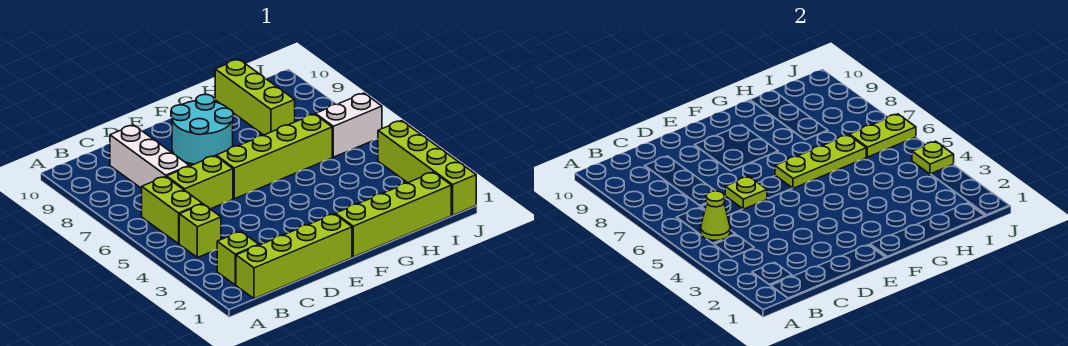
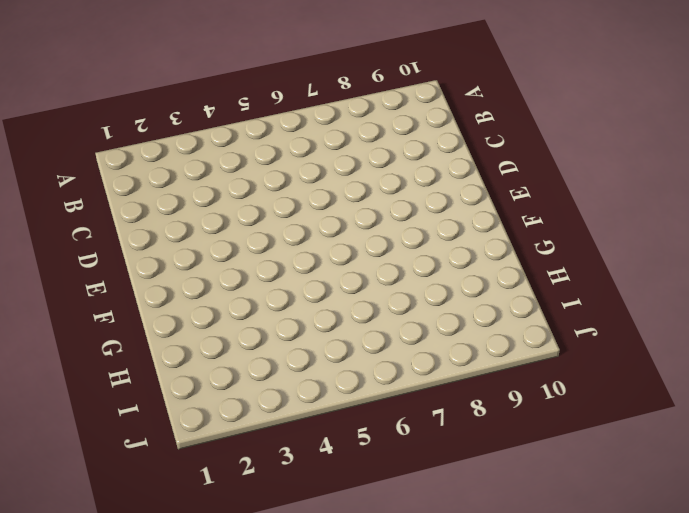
none -> lime 1x4 brick [236,214,352,299]
none -> lime 1x1 brick [217,231,259,285]
none -> lime 1x1 brick [179,204,221,258]

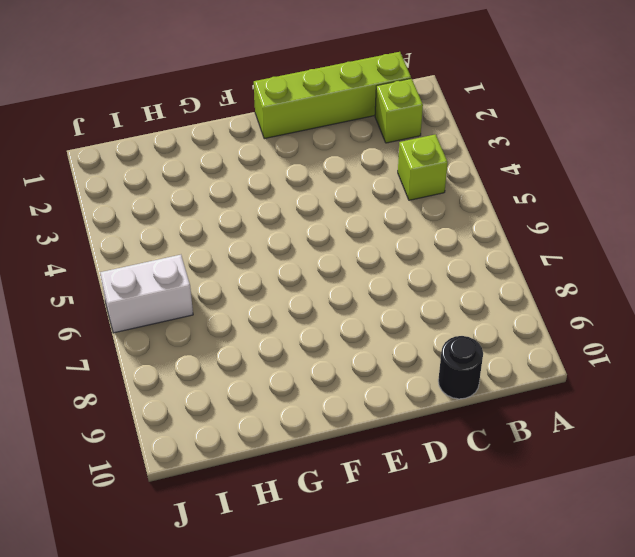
black 1x1 round brick [438,336,483,399] -> none
none -> lime 1x2 brick [142,177,202,244]
none -> lime 1x2 brick [167,156,233,209]
none -> white 1x3 brick [110,125,189,189]

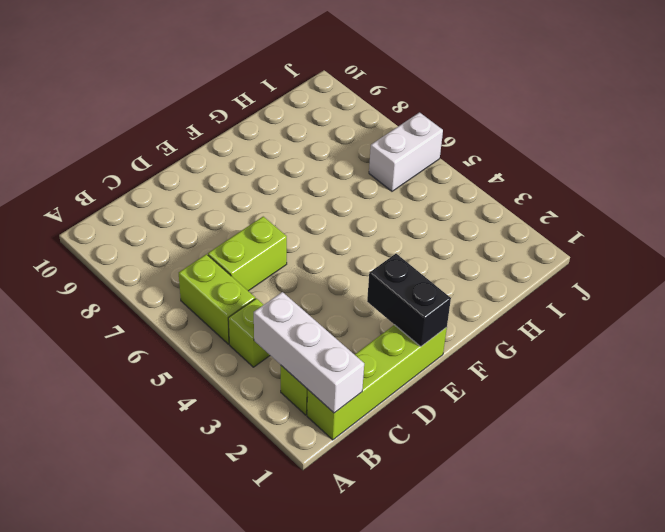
white 1x3 brick [254,292,364,413] -> white 1x3 brick moved to [110,125,189,189]
black 1x2 brick [367,254,451,346] -> none
none -> lime 1x4 brick [216,114,332,199]
none -> cyan 2x2 round brick [171,94,233,164]
none -> lime 1x4 brick [335,172,451,257]

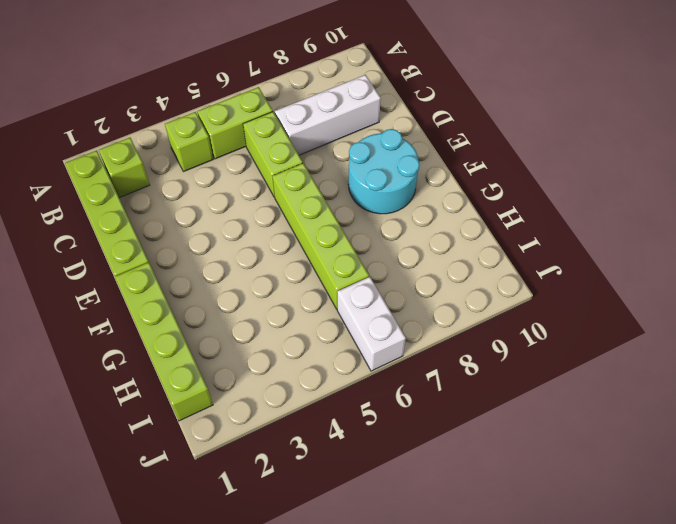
none -> lime 1x3 brick [215,59,295,135]
none -> lime 1x4 brick [378,121,476,215]
none -> lime 1x1 cone [701,191,730,240]

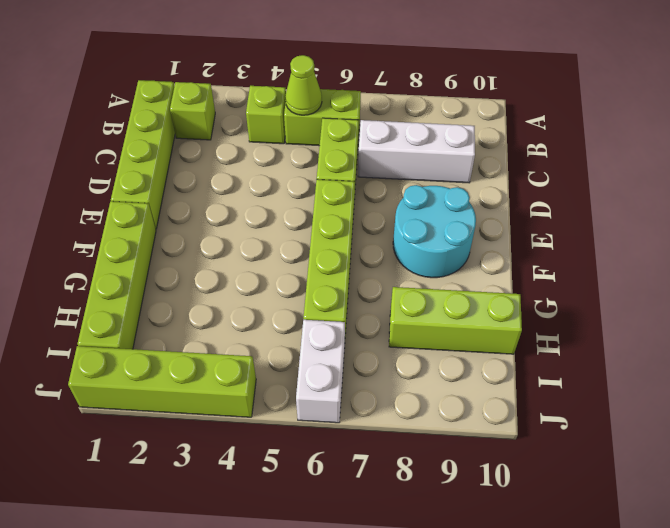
none -> lime 1x1 plate [725,177,767,209]
none -> lime 1x3 plate [775,135,866,188]
none -> lime 1x2 plate [850,114,916,157]

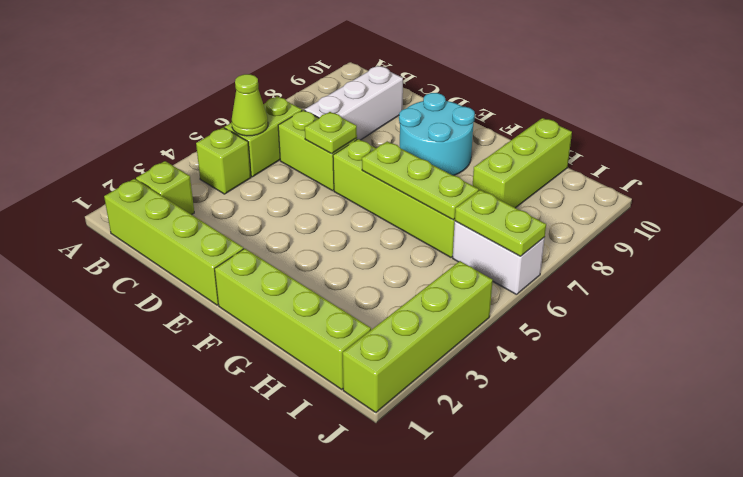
none -> lime 1x1 plate [912,141,954,174]

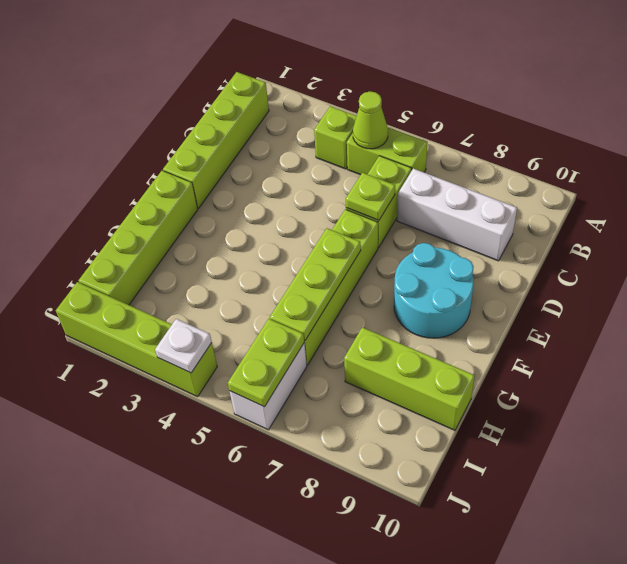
white 1x1 plate [155,319,212,373] -> lime 1x1 plate [912,141,954,174]
none -> lime 1x1 brick [217,231,259,285]

